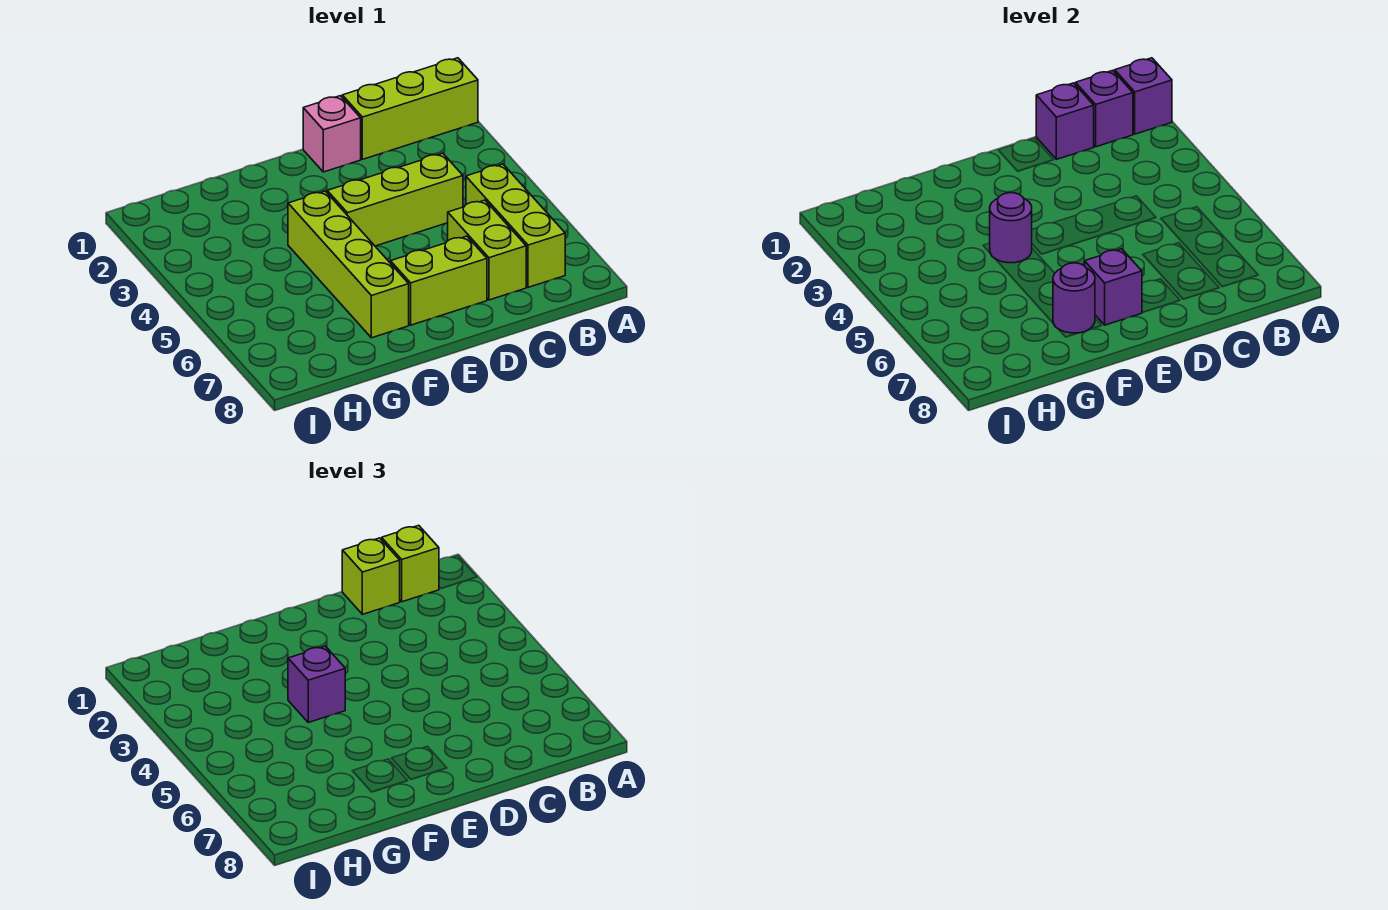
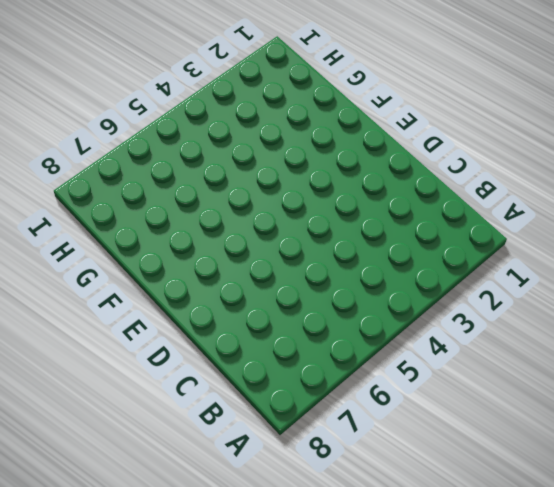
none -> lime 1x3 brick [342,58,478,159]
none -> lime 1x3 brick [466,164,565,287]
none -> lime 1x3 brick [327,153,463,246]

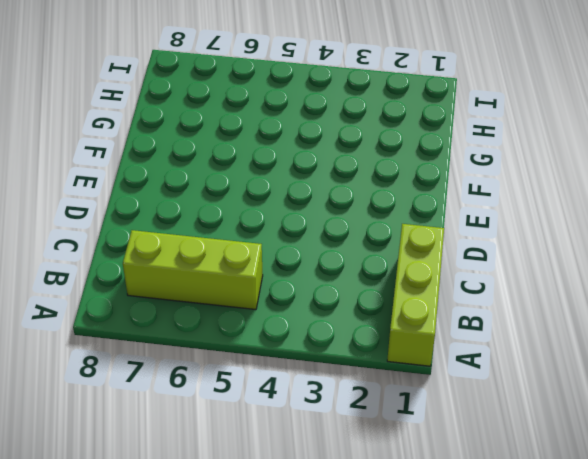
none -> lime 1x3 brick [327,153,463,246]
none -> lime 1x2 brick [448,200,526,300]
none -> pink 1x1 brick [303,96,361,172]

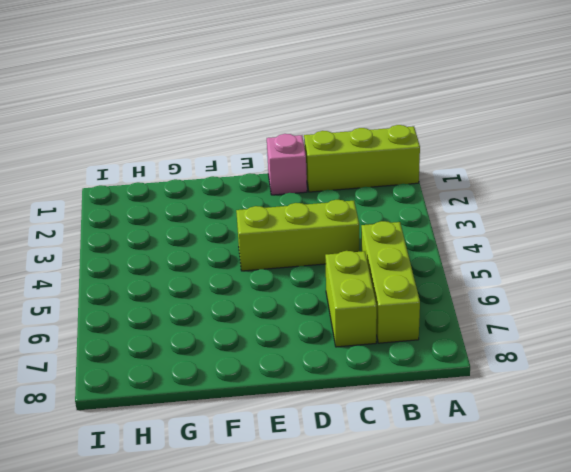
none -> lime 1x2 brick [391,236,487,325]
none -> lime 1x4 brick [288,191,409,338]
none -> purple 1x1 brick [1115,58,1172,134]

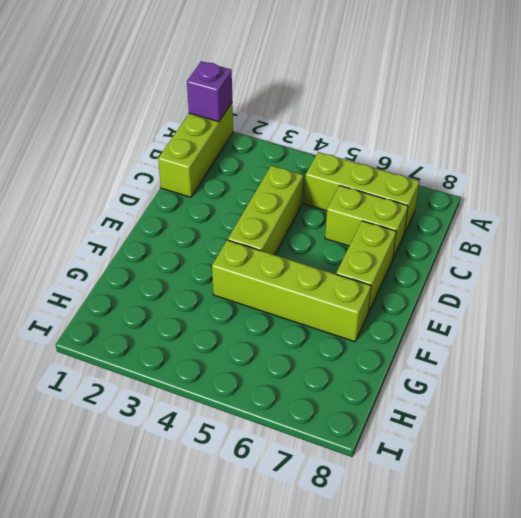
none -> pink 1x1 brick [303,96,361,172]
none -> purple 1x1 brick [1076,70,1133,147]
none -> purple 1x1 brick [1036,83,1094,159]

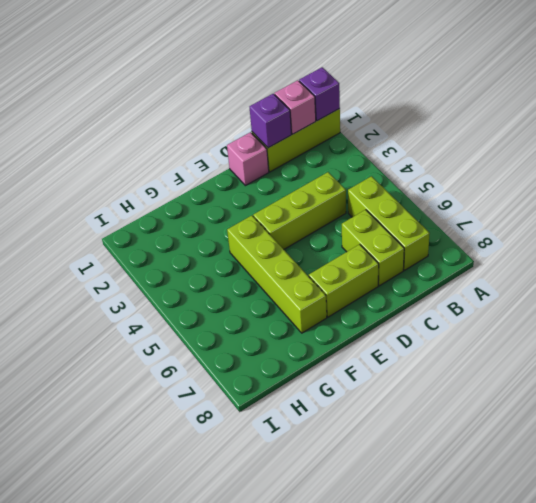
pink 1x1 brick [274,80,316,134] -> purple 1x1 brick [1076,70,1133,147]
none -> purple 1x1 brick [1085,249,1142,325]
none -> purple 1x1 round brick [990,193,1032,263]
none -> purple 1x1 round brick [1053,263,1095,333]

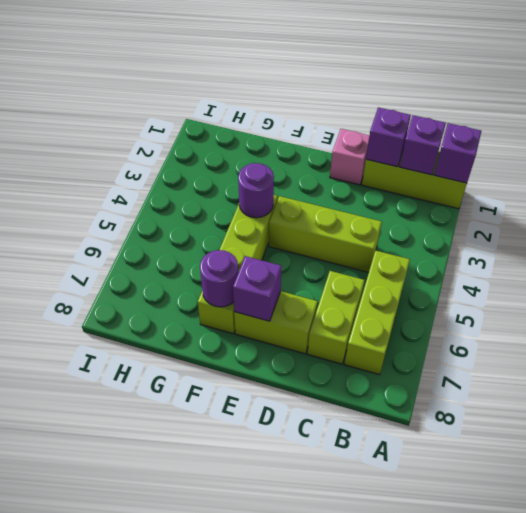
none -> lime 1x1 brick [382,525,439,602]
none -> lime 1x1 brick [342,538,400,614]
none -> purple 1x1 brick [288,646,345,722]

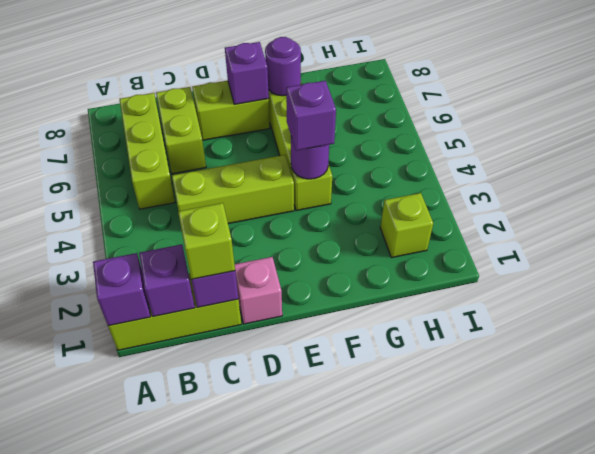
lime 1x1 brick [380,193,433,258] -> lime 1x1 brick moved to [382,525,439,602]

